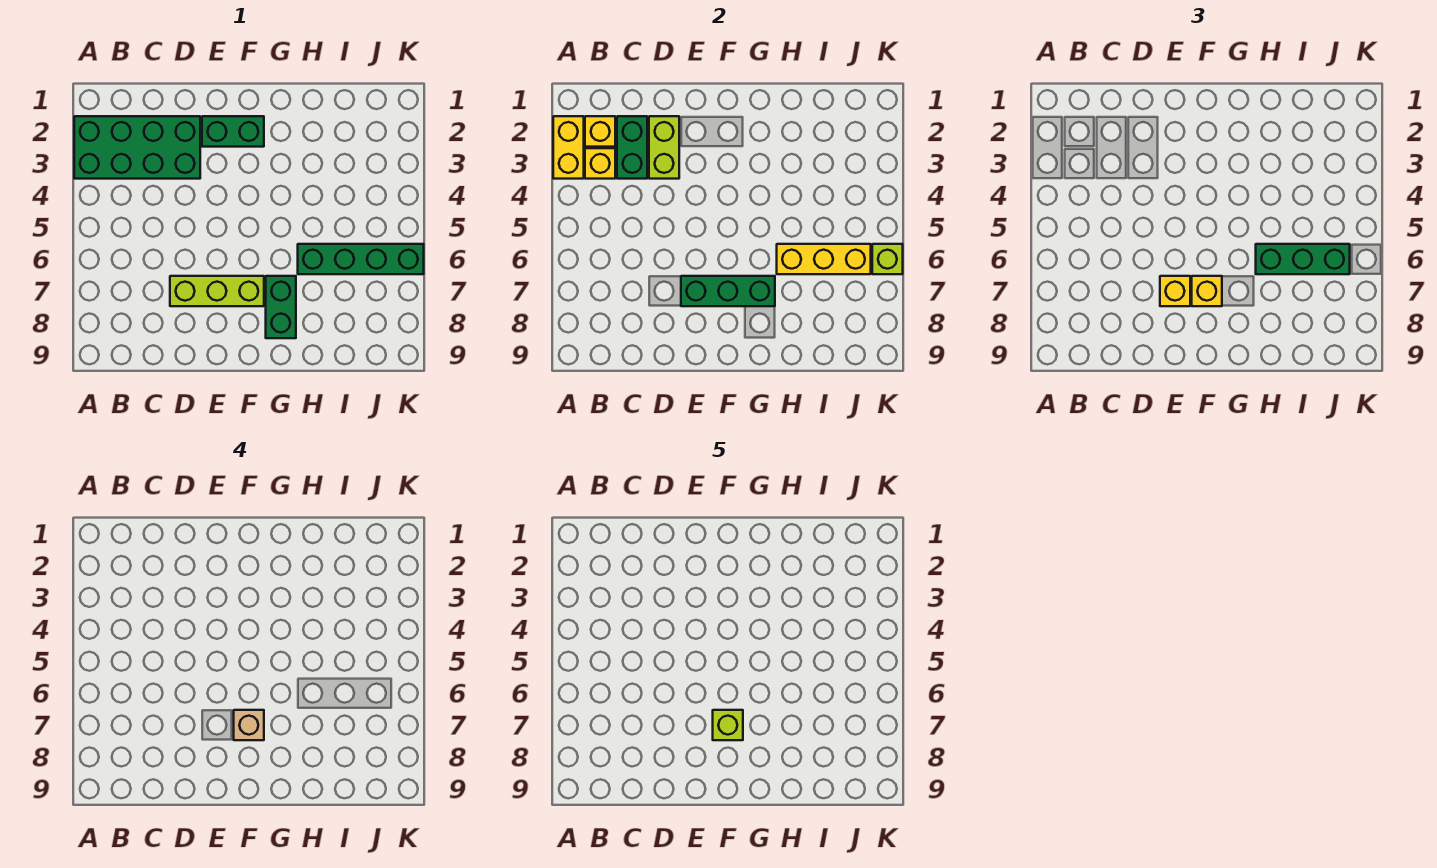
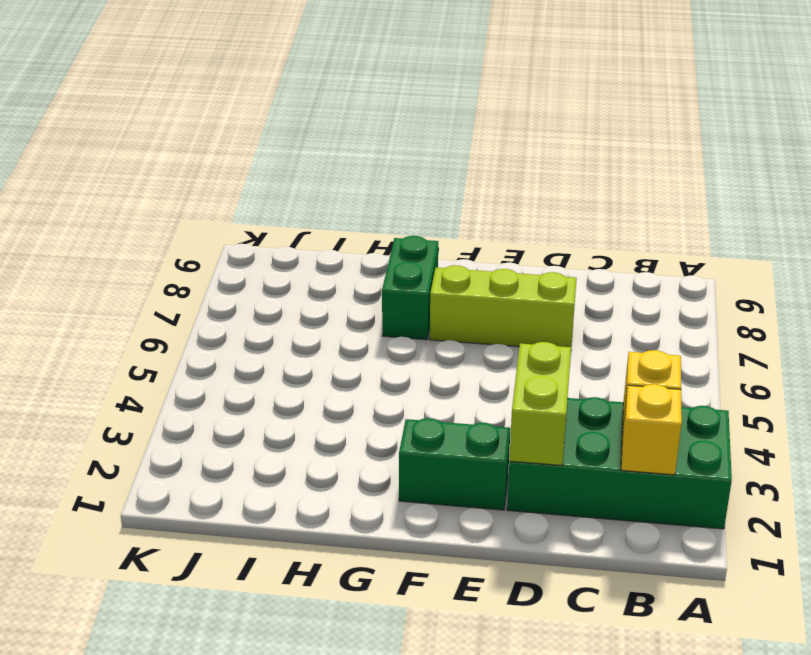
none -> green 1x4 brick [298,244,424,274]
none -> yellow 1x2 brick [553,116,584,179]
none -> green 1x2 brick [617,116,647,179]

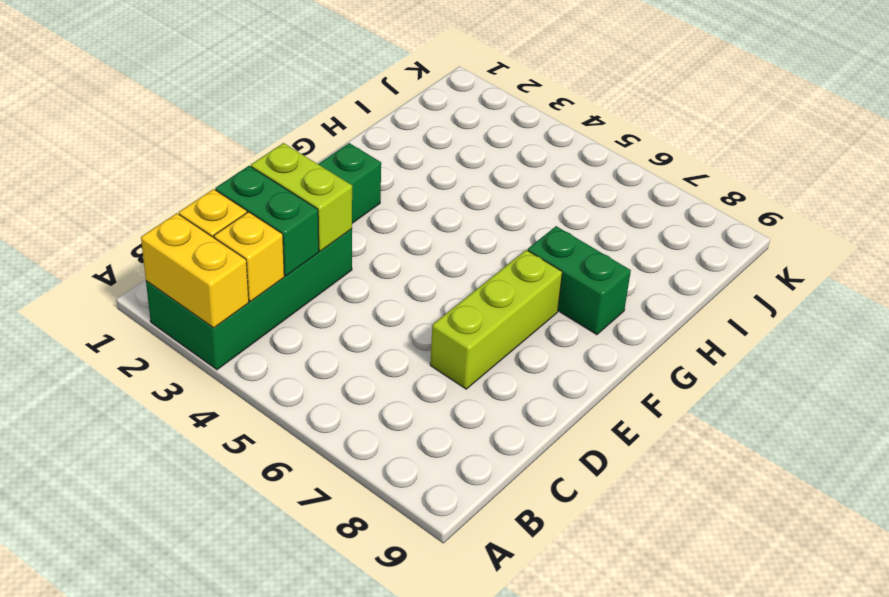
none -> green 1x4 brick [298,244,424,274]
none -> green 1x3 brick [681,276,775,306]
none -> yellow 1x3 brick [777,244,871,274]

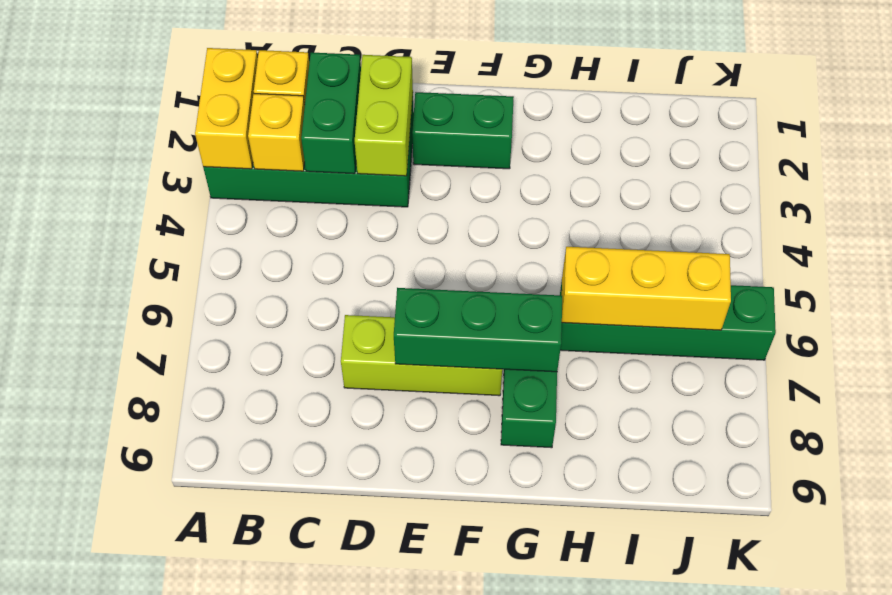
none -> lime 1x1 brick [872,244,903,274]
none -> yellow 1x1 brick [1160,276,1190,306]
none -> yellow 1x1 brick [1192,276,1222,306]

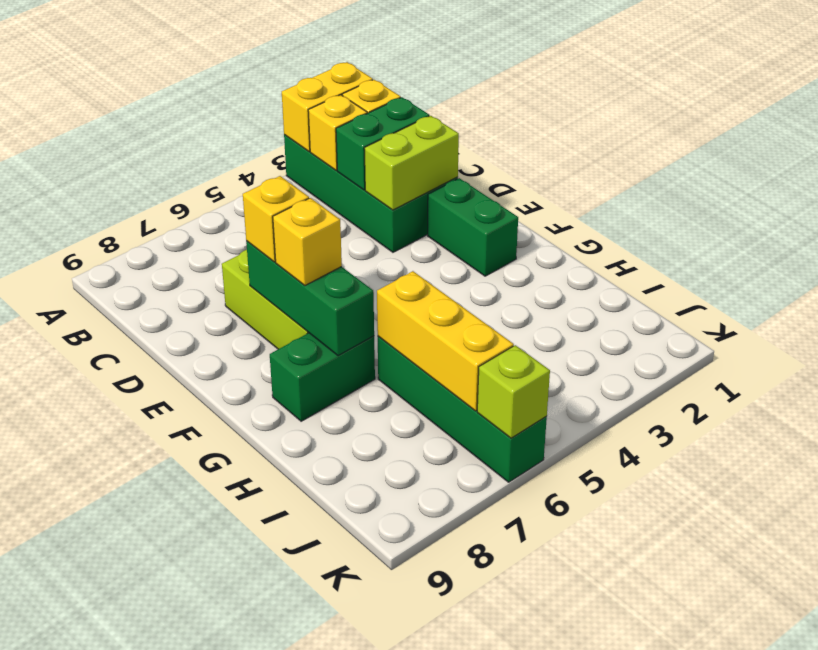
none -> green 1x3 brick [1256,244,1350,274]
none -> tan 1x1 brick [234,710,264,740]
none -> lime 1x1 brick [713,710,743,740]

